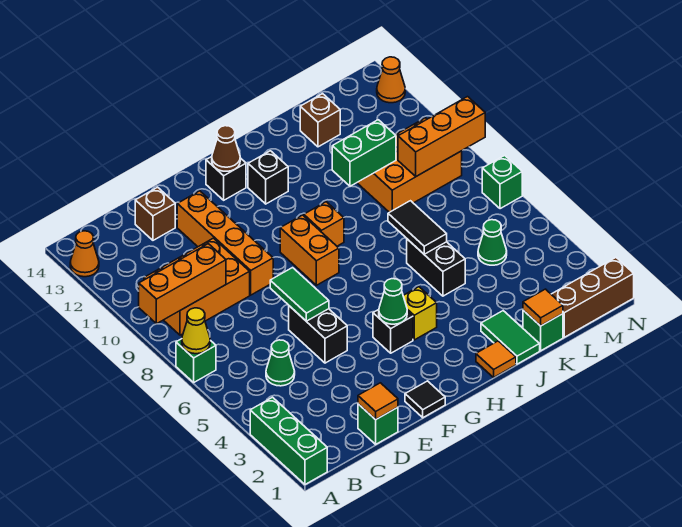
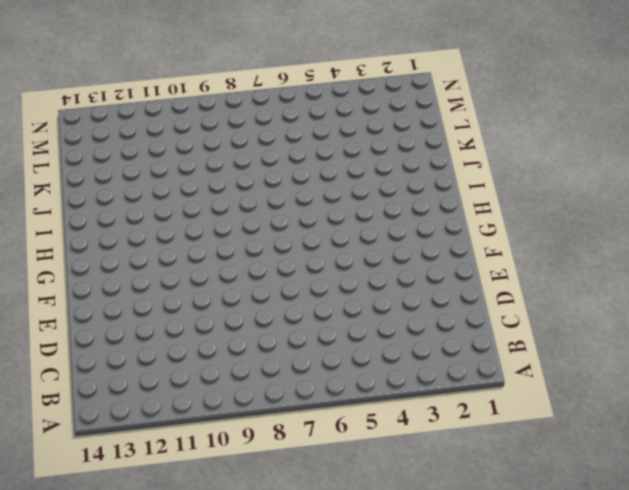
none -> green 1x3 brick [250,397,327,484]
none -> green 1x1 brick [176,339,216,382]
none -> orange 1x1 cone [70,231,99,277]
none -> orange 2x3 brick [144,238,250,335]

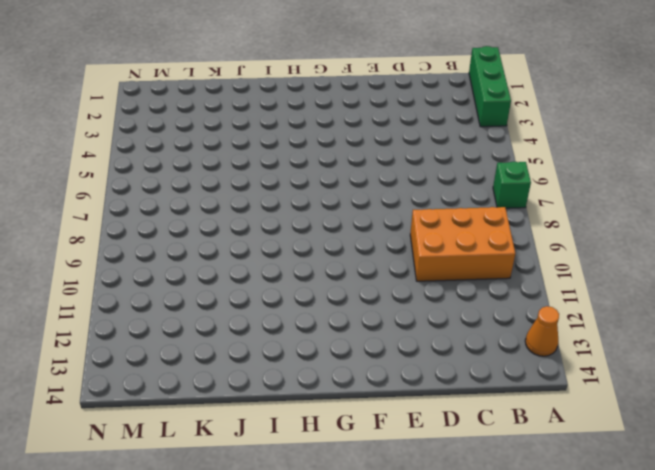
none -> green 1x1 cone [266,340,295,386]
none -> green 1x1 brick [358,404,398,444]
none -> brown 1x1 brick [135,187,175,240]
none -> black 1x2 brick [289,306,347,363]

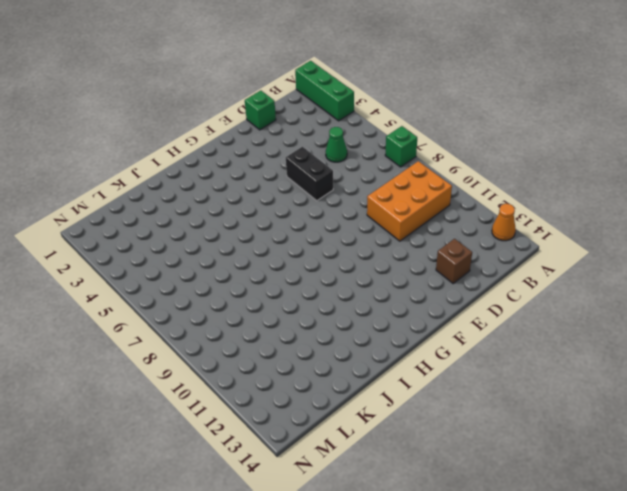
none -> orange 1x4 brick [177,191,273,295]
none -> black 1x1 tile [405,381,445,418]
none -> black 1x1 brick [373,310,413,353]
none -> orange 1x2 brick [280,215,339,285]

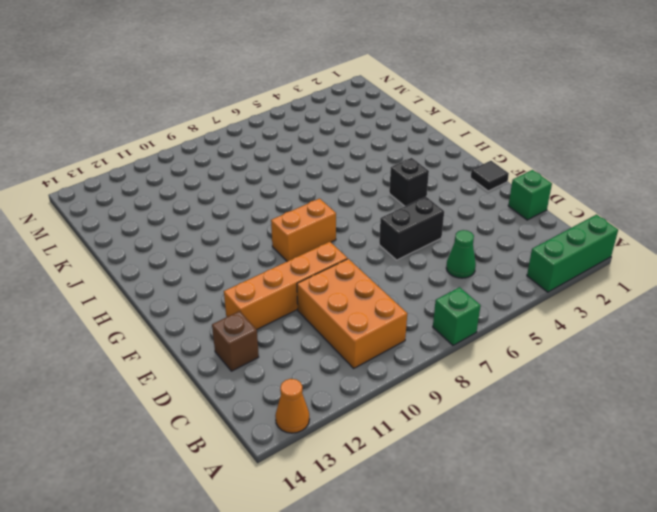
none -> black 1x1 brick [206,157,246,200]
none -> yellow 1x1 brick [403,287,437,340]
none -> orange 1x1 brick [304,202,344,246]
none -> black 1x1 brick [248,151,288,204]

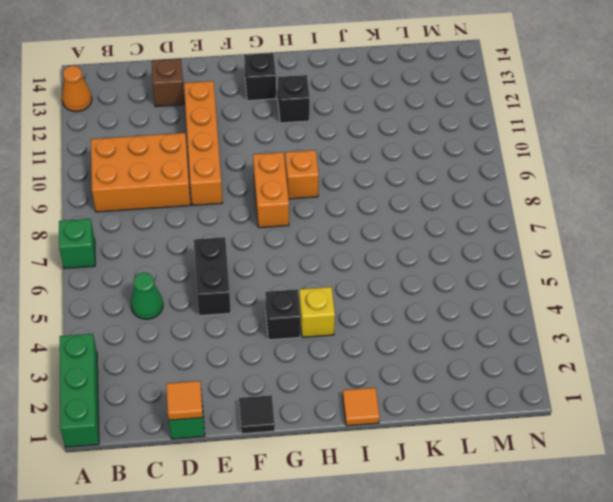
none -> green 1x2 tile [481,311,540,364]
none -> black 1x2 brick [407,239,465,296]
none -> green 1x1 brick [523,310,563,351]
none -> orange 2x3 brick [357,118,462,212]

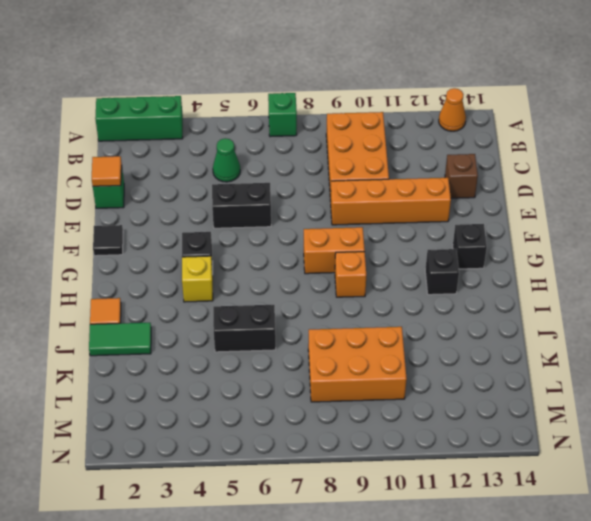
orange 2x3 brick [308,327,407,402] -> orange 2x3 brick turned to [357,118,462,212]
none -> green 1x1 brick [523,310,563,351]
none -> brown 1x1 brick [300,94,340,147]
none -> brown 1x3 brick [551,258,634,337]
none -> green 1x1 cone [478,220,507,265]

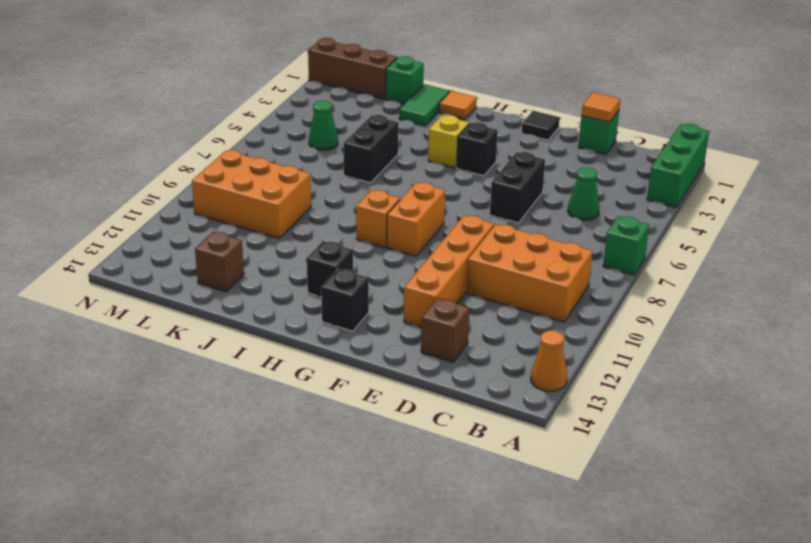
none -> green 1x1 brick [482,155,522,209]
none -> orange 1x1 cone [377,57,405,103]
none -> yellow 1x1 cone [182,308,210,354]
none -> orange 1x3 brick [139,244,226,324]

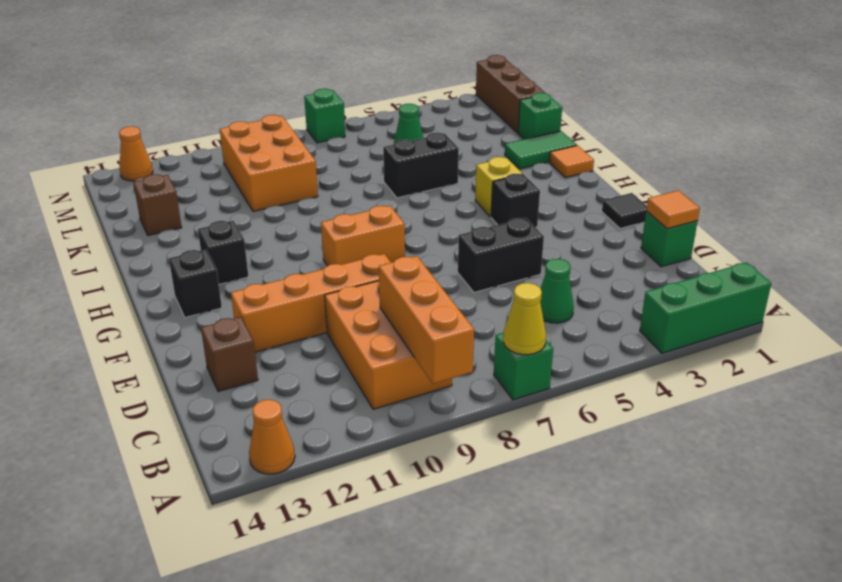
none -> orange 1x1 brick [304,202,344,246]
none -> green 1x2 tile [270,268,329,321]
none -> green 1x1 cone [379,279,407,324]
none -> brown 1x1 cone [212,126,240,171]

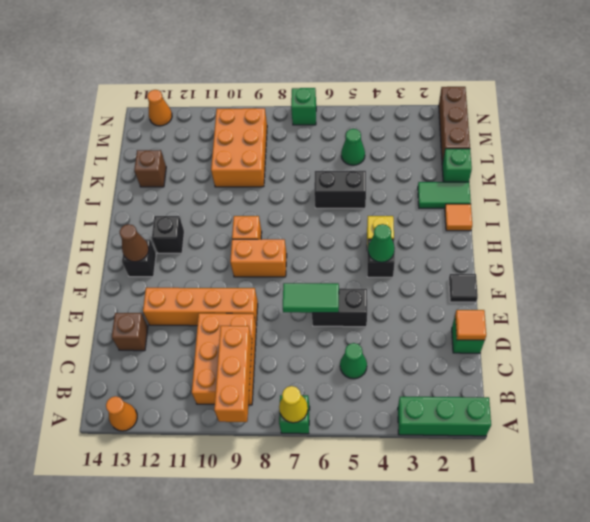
none -> black 1x2 tile [388,201,447,254]
none -> green 1x2 brick [332,120,396,186]
none -> orange 1x1 tile [523,289,563,326]
none -> orange 1x3 brick [398,97,485,176]

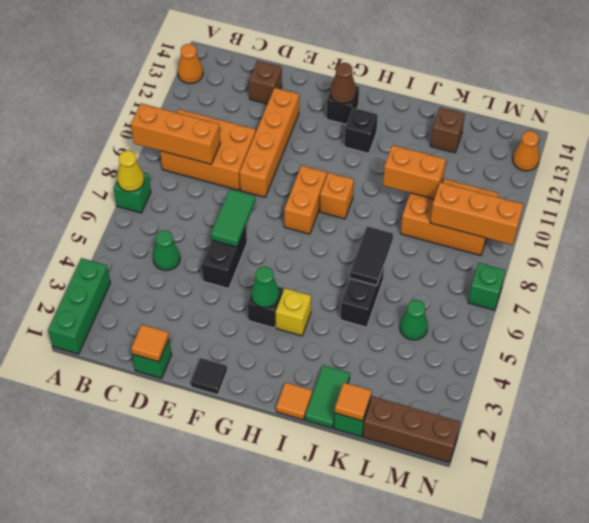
orange 1x2 brick [383,145,446,199] -> green 1x2 brick [332,120,396,186]

